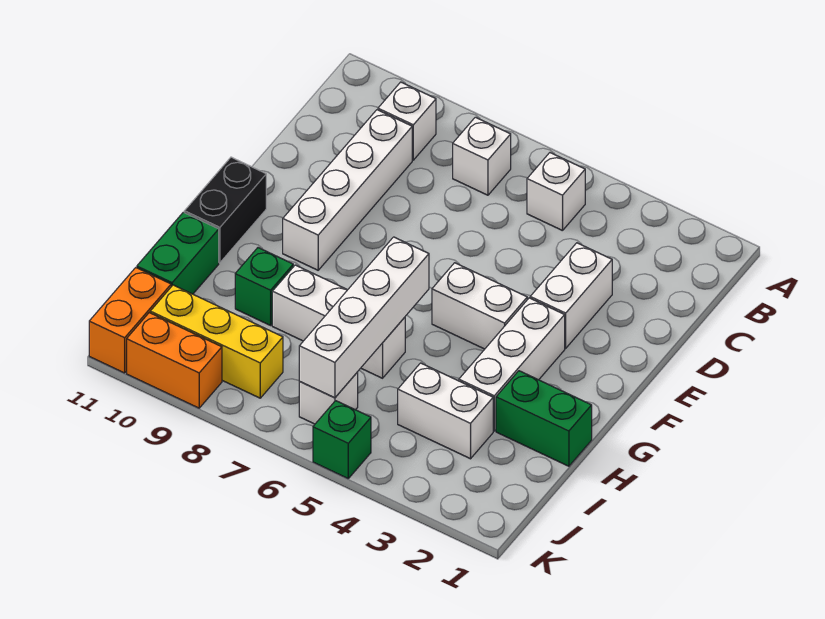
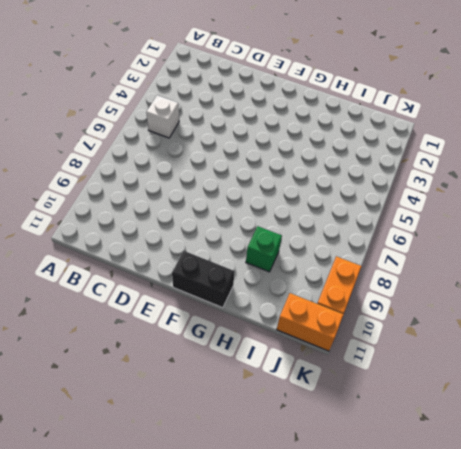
none -> white 1x1 brick [453,117,511,195]
none -> white 1x1 brick [378,82,436,160]
none -> white 1x4 brick [283,110,412,270]

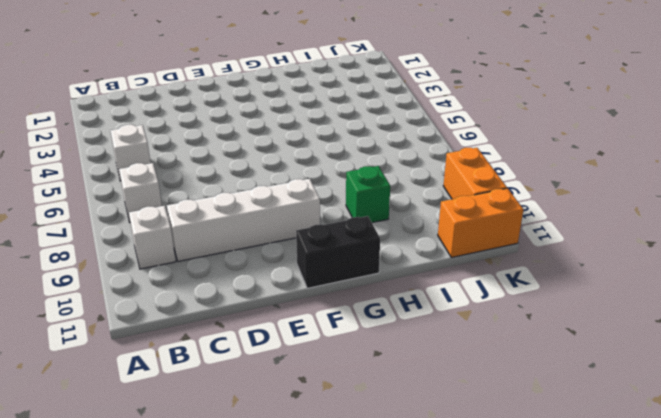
none -> white 1x2 brick [530,243,612,348]
none -> white 1x3 brick [459,298,565,431]
none -> white 1x2 brick [432,263,527,349]

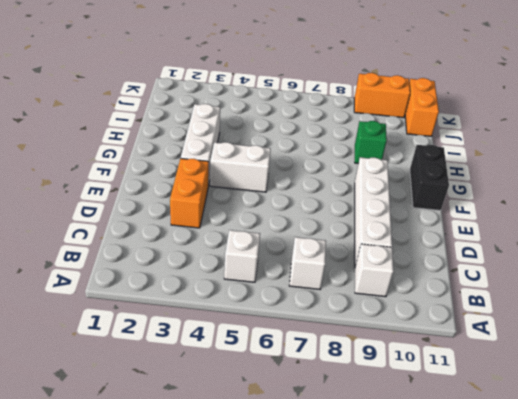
orange 1x2 brick [170,158,209,228] -> white 1x2 brick [530,243,612,348]
none -> green 1x2 brick [496,371,592,466]
none -> white 1x3 brick [272,265,405,378]
none -> green 1x2 brick [137,212,219,294]

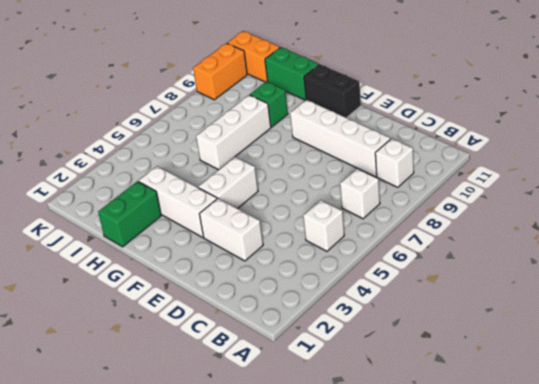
none -> white 1x2 brick [398,363,493,459]
none -> white 1x1 brick [299,372,358,424]
none -> yellow 1x3 brick [150,285,283,398]

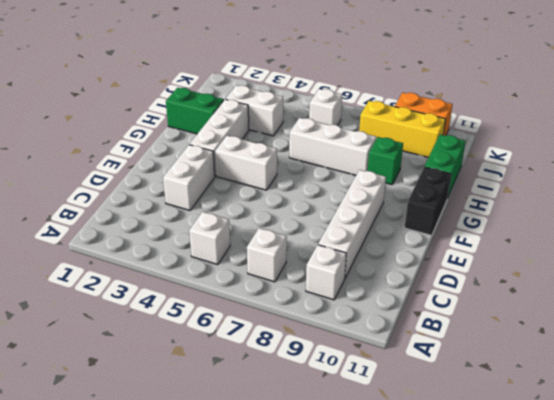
none -> orange 1x2 brick [89,268,171,373]
none -> green 1x1 brick [313,401,371,478]
none -> white 1x4 brick [299,237,429,398]

